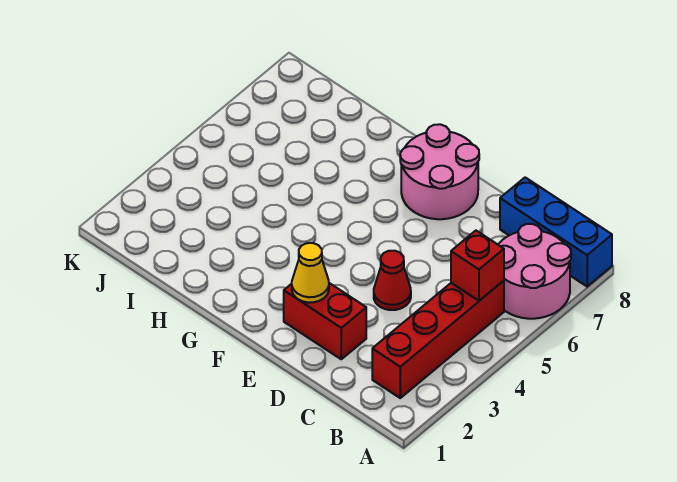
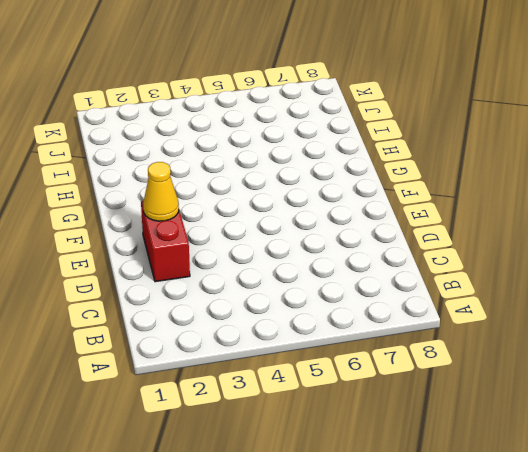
none -> pink 2x2 round brick [498,224,571,319]
none -> blue 1x3 brick [500,178,612,286]

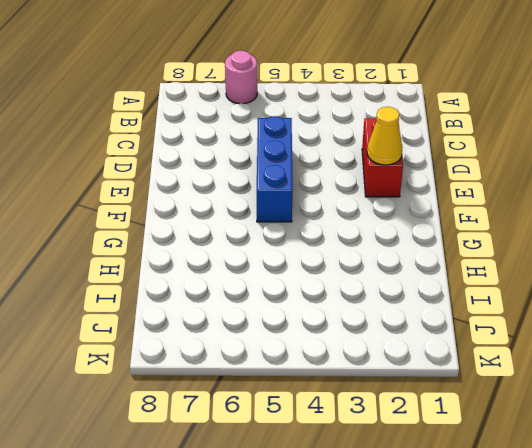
pink 1x1 round brick [225,51,257,104] -> pink 2x2 round brick [498,224,571,319]
blue 1x3 brick [257,116,293,222] -> blue 1x3 brick moved to [500,178,612,286]
none -> red 1x4 brick [372,281,504,398]
none -> red 1x1 cone [374,251,411,310]

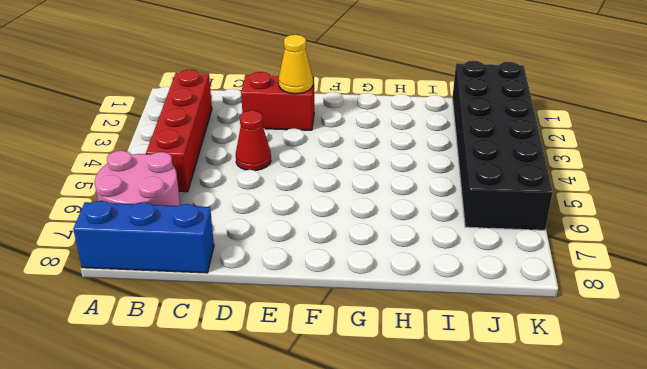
black 2x6 brick [452,61,553,230] -> none
none -> pink 2x2 round brick [400,124,479,219]
none -> red 1x1 brick [451,231,504,301]

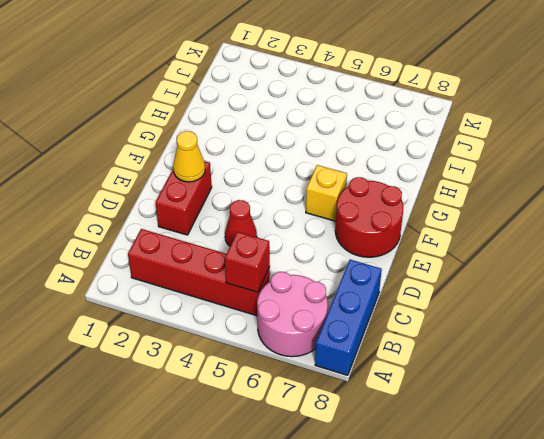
red 2x2 round brick [335,177,403,257] -> pink 2x2 round brick [400,124,479,219]
yellow 1x1 brick [306,165,347,221] -> none

